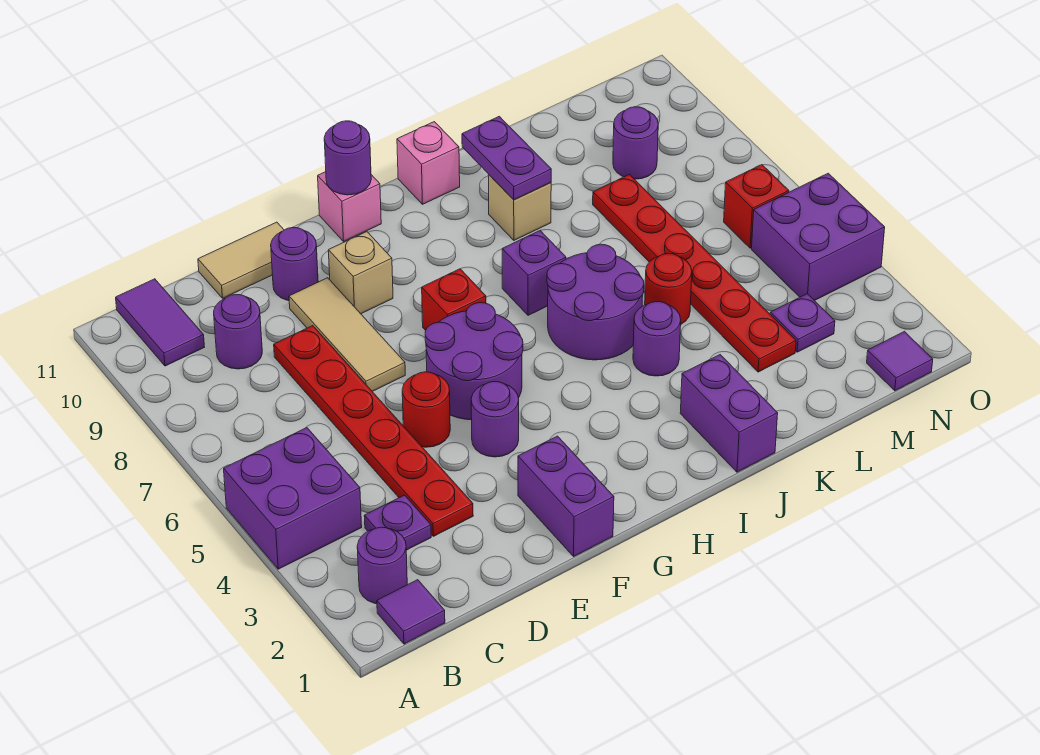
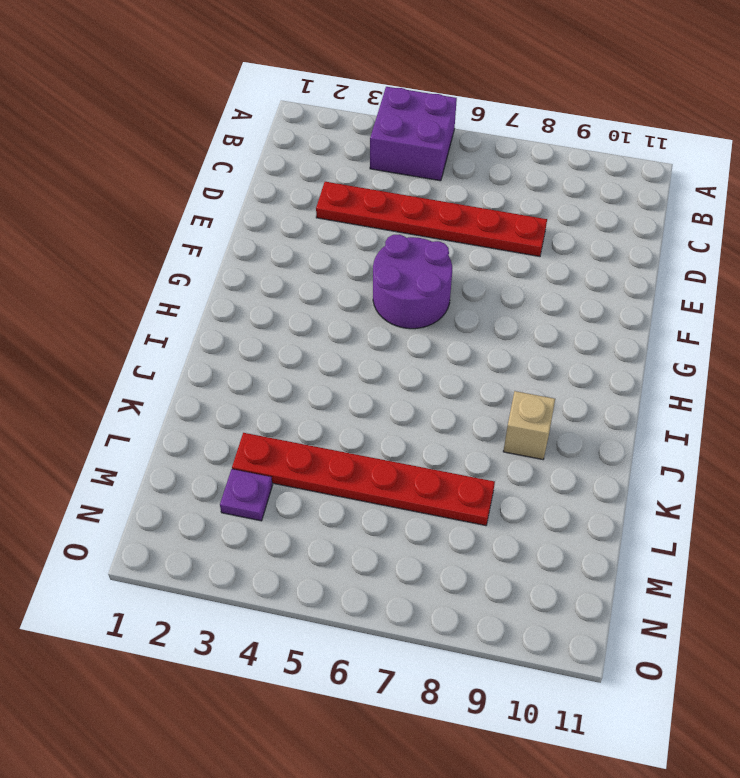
none -> purple 1x1 tile [377,580,445,644]
none -> purple 1x1 round brick [357,527,407,604]
none -> purple 1x2 tile [116,279,204,366]
none -> purple 1x1 plate [364,495,431,550]

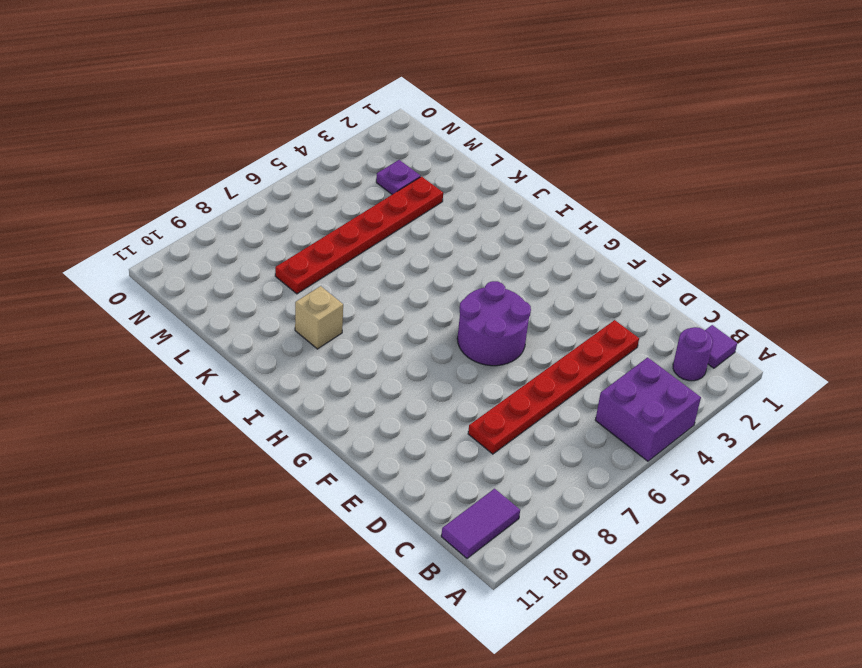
none -> purple 1x1 plate [364,495,431,550]
none -> purple 1x1 round brick [214,295,262,369]
none -> tan 1x2 tile [198,222,284,298]
none -> red 1x1 round brick [402,372,450,447]

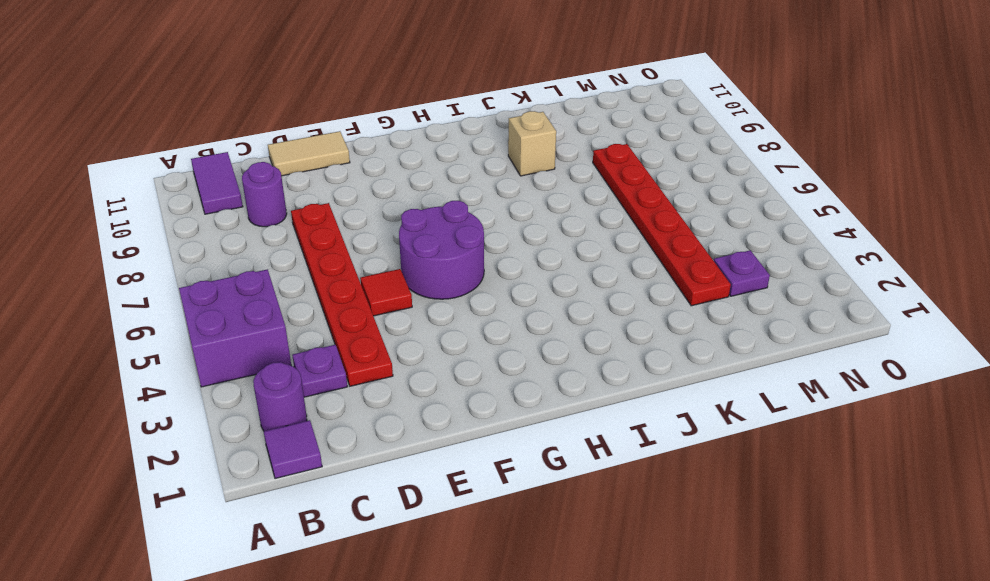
red 1x1 tile [360,269,412,316] -> red 1x1 round brick [402,372,450,447]
none -> tan 1x3 tile [289,278,405,391]
none -> purple 1x1 round brick [271,227,318,301]
none -> purple 1x2 brick [518,436,614,556]
none -> purple 1x1 round brick [471,382,519,457]

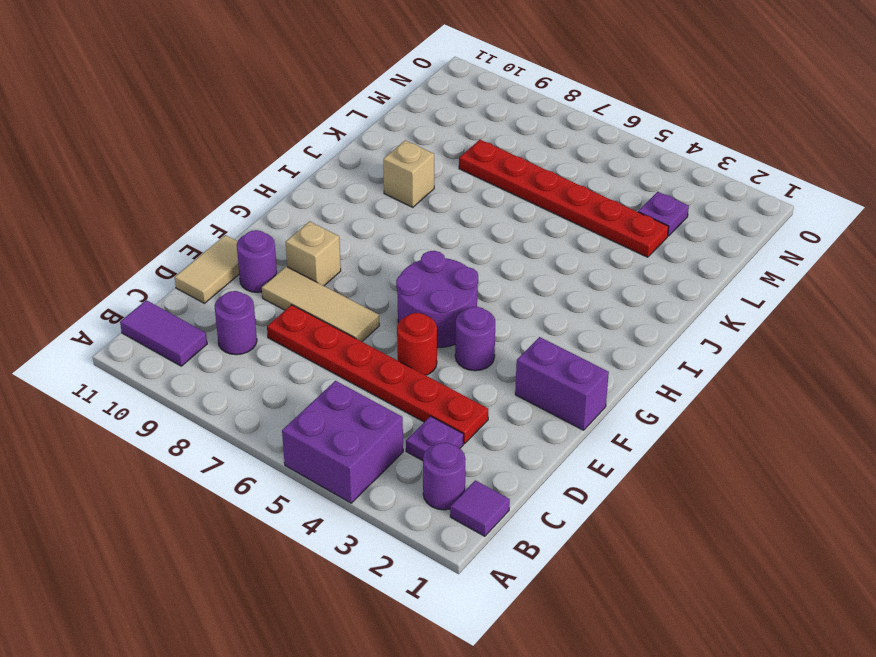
none -> red 1x1 brick [422,269,486,330]
none -> pink 1x1 brick [318,172,381,241]
none -> purple 2x2 round brick [547,244,644,360]
none -> purple 1x1 brick [502,231,566,315]

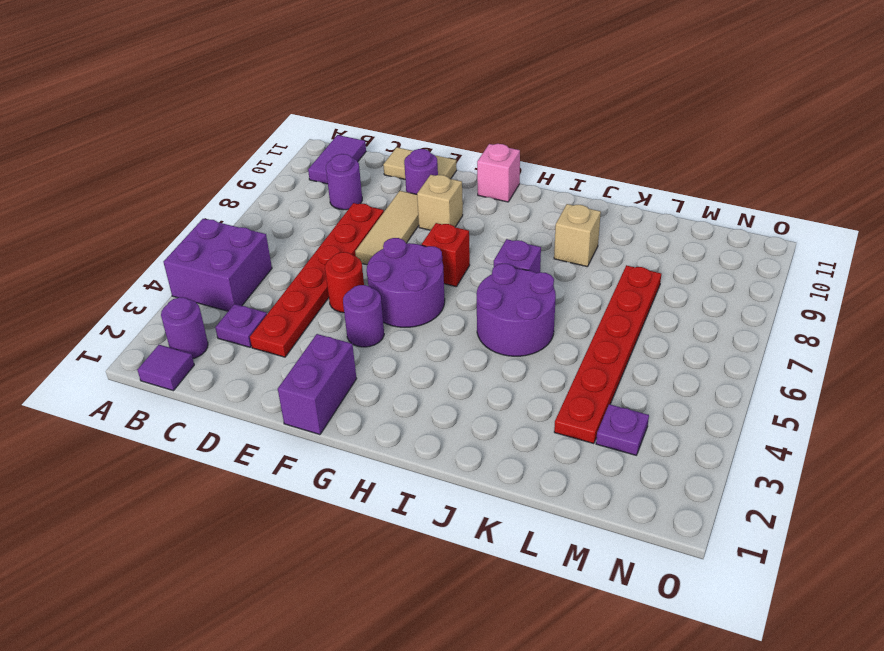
none -> pink 1x1 brick [397,122,460,204]
none -> purple 1x2 brick [680,355,778,472]
none -> purple 1x1 round brick [633,302,681,376]
none -> red 1x1 round brick [645,253,692,324]

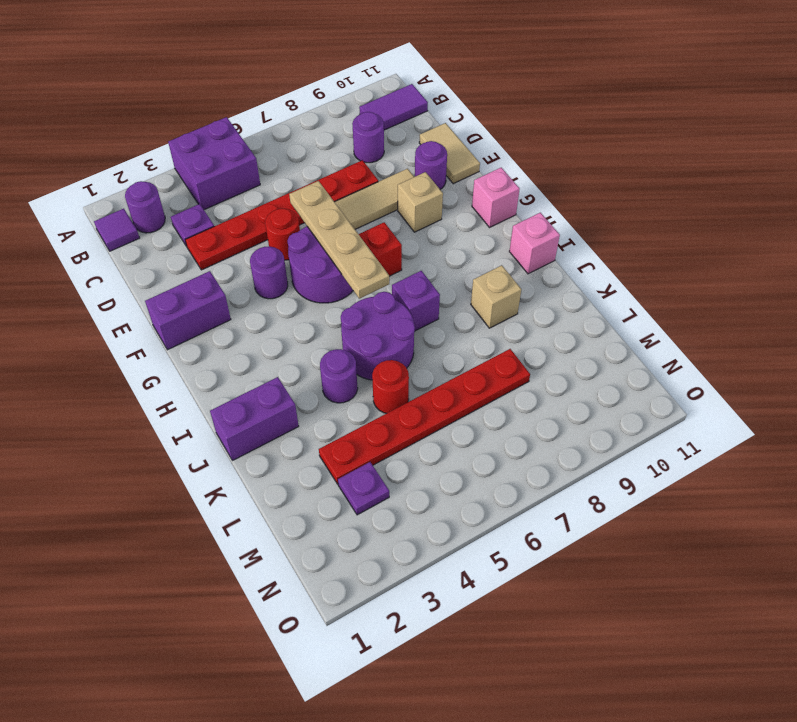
tan 1x4 plate [289,181,389,299] -> none
none -> purple 1x1 round brick [613,107,658,179]
none -> purple 1x1 tile [867,332,933,391]
none -> purple 2x2 brick [752,173,885,301]
none -> red 1x1 brick [724,165,789,248]

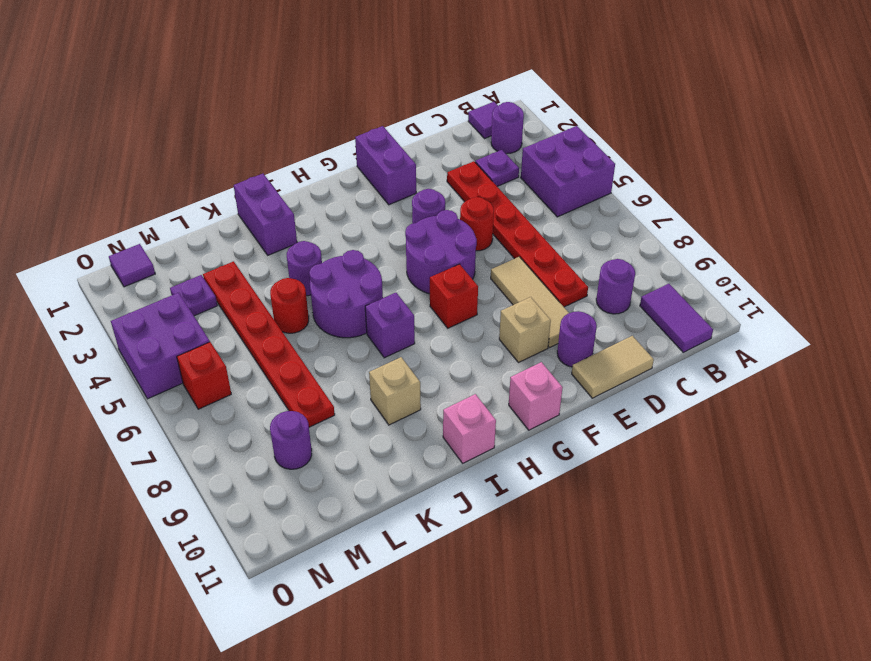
none -> purple 1x1 round brick [324,121,371,195]
none -> purple 1x2 plate [462,116,551,200]

